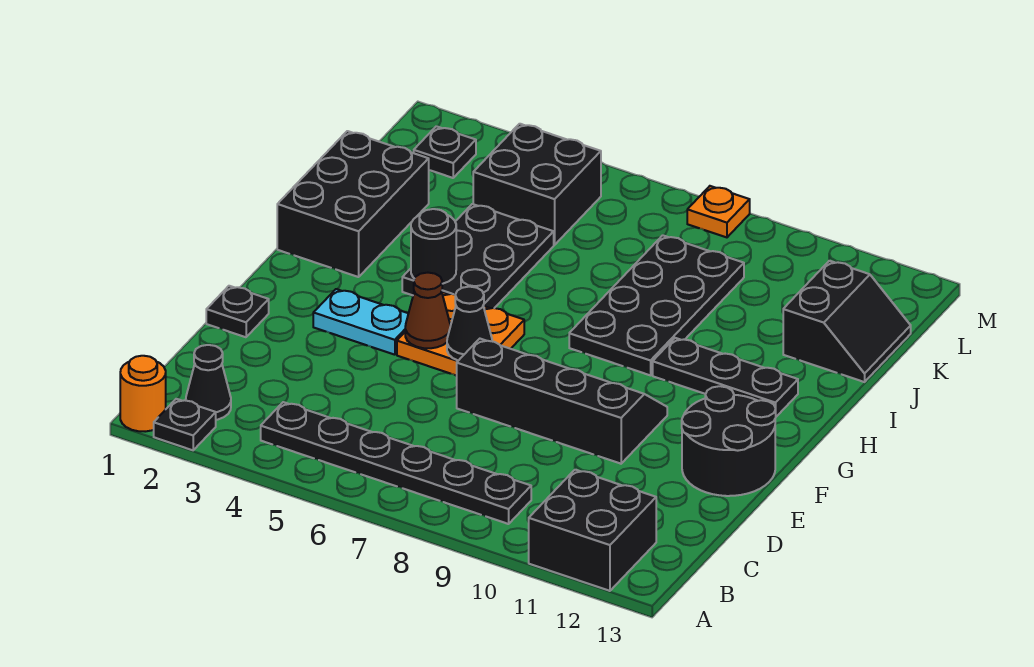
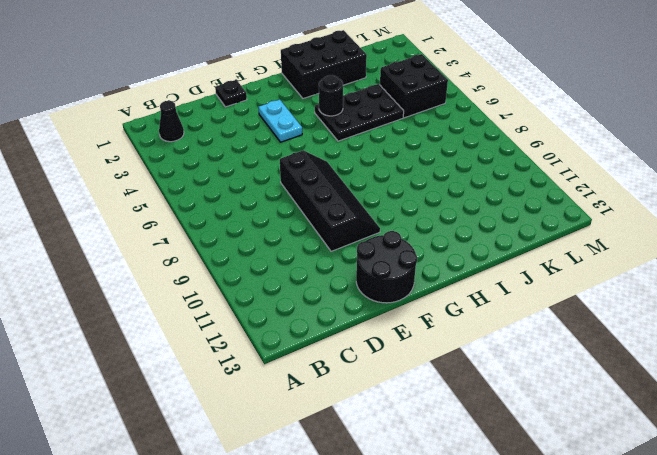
none -> orange 1x1 round brick [120,356,166,432]
none -> black 1x1 plate [154,399,216,450]
none -> black 2x2 brick [529,470,656,591]

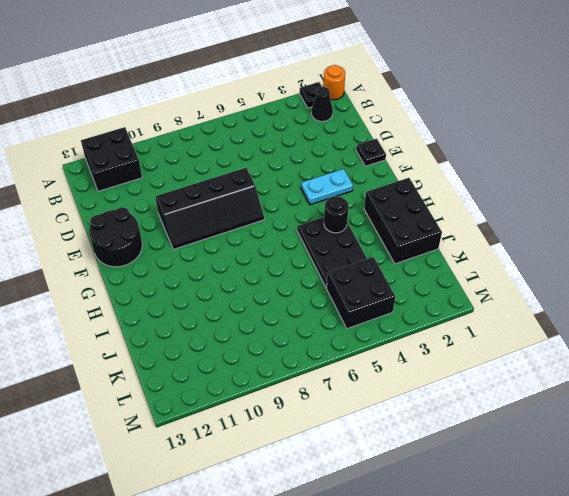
none -> black 1x6 plate [261,402,531,524]
none -> orange 2x2 plate [397,292,524,376]
none -> black 2x4 plate [569,235,744,375]

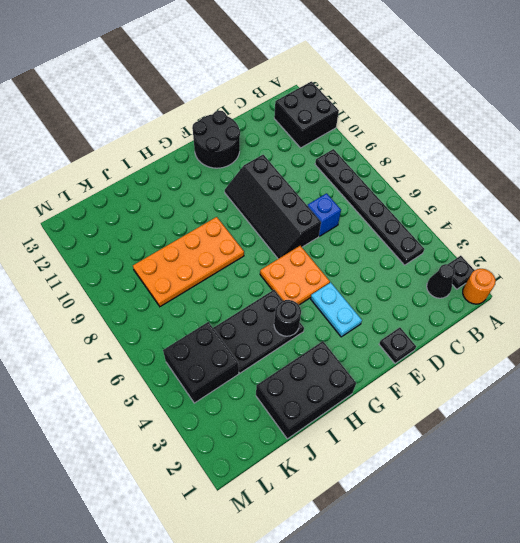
blue 1x1 brick [308,193,341,236] -> none
orange 2x4 plate [133,217,244,307] -> black 2x4 plate [569,235,744,375]
none -> black 1x3 plate [653,338,798,417]
none -> black 2x2 slope [783,261,911,382]
none -> black 1x1 plate [414,126,476,178]

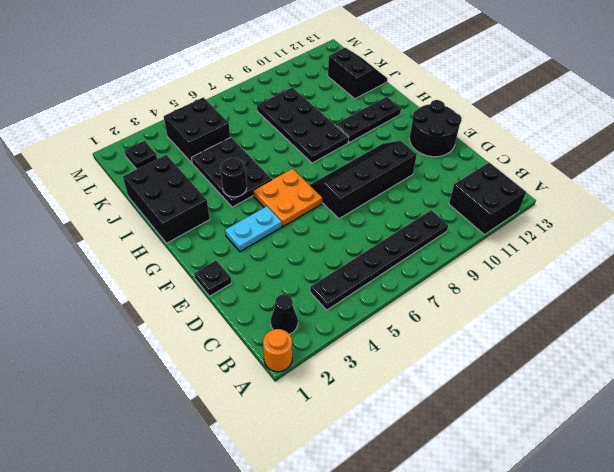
none -> black 1x1 plate [154,399,216,450]
none -> orange 1x1 plate [687,186,750,237]
none -> brown 1x1 cone [405,273,451,348]

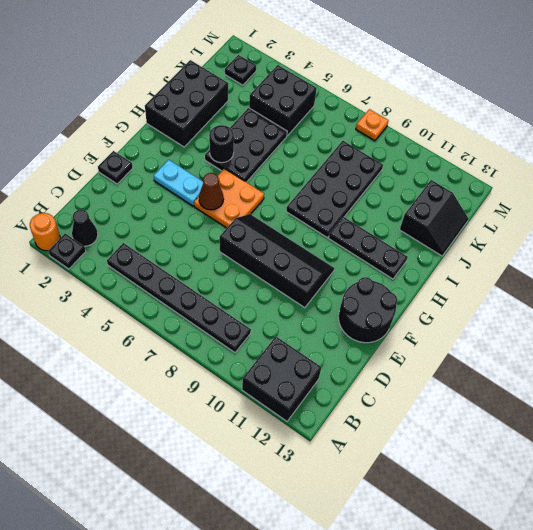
none -> black 1x1 cone [447,287,492,361]

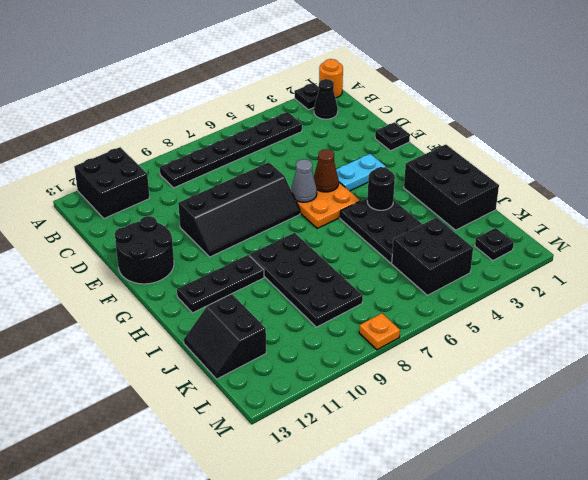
grey 1x1 cone [291,159,317,202] -> black 1x1 cone [447,287,492,361]

